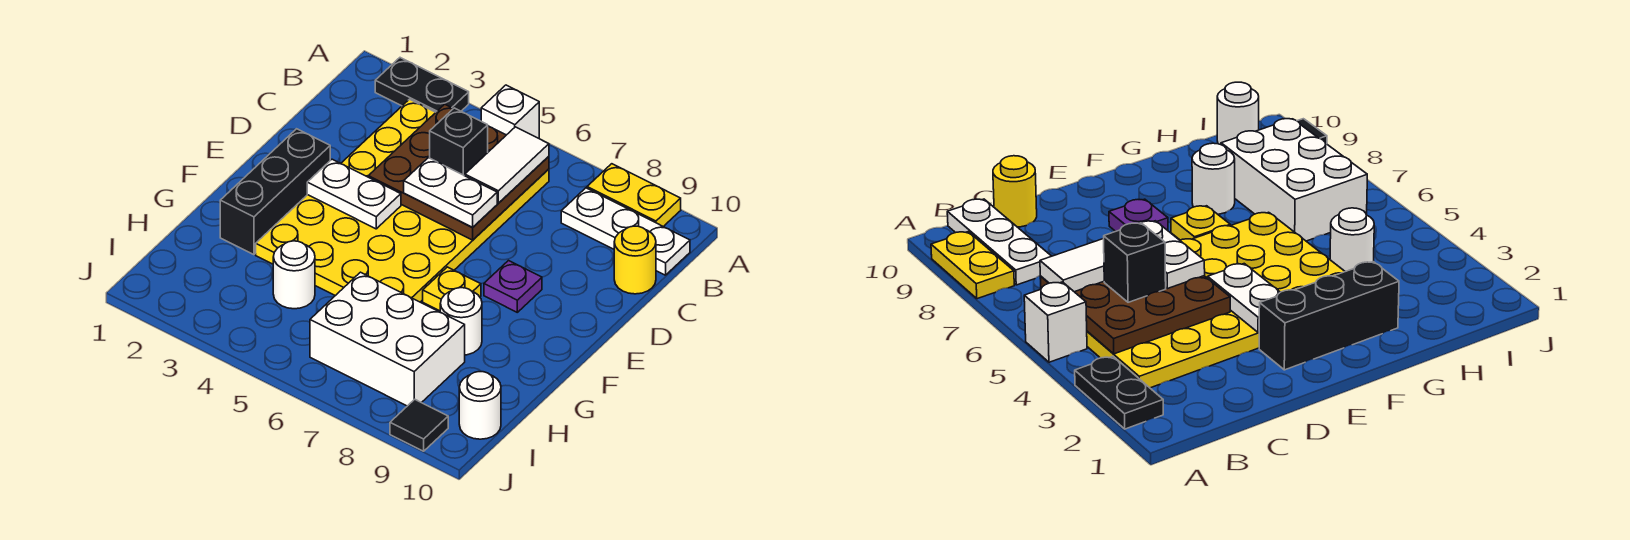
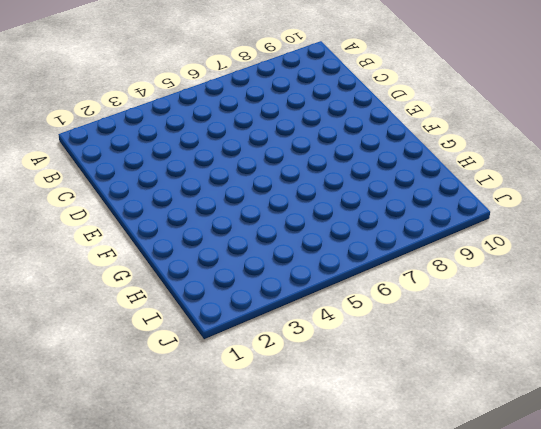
none -> black 1x2 plate [375,58,469,112]
none -> white 1x1 brick [481,85,539,138]
none -> yellow 1x2 plate [587,164,681,227]

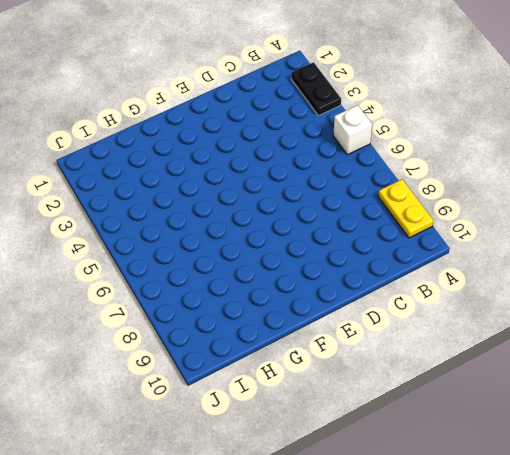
none -> yellow 4x6 plate [256,99,549,302]
none -> white 1x3 plate [561,188,690,275]
none -> yellow 1x1 round brick [614,226,656,294]

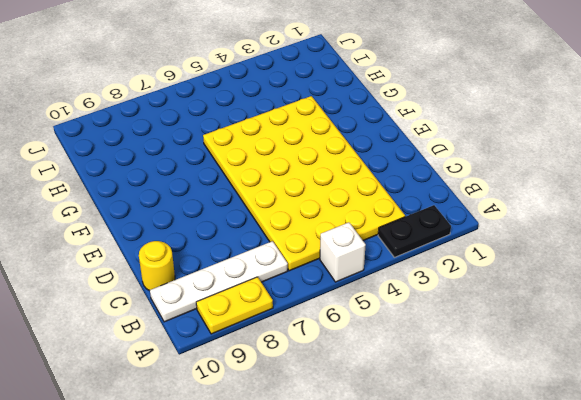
white 1x4 plate [150,241,288,322] -> white 1x3 plate [561,188,690,275]
none -> black 1x3 brick [220,129,330,255]
none -> purple 1x1 plate [484,261,542,312]
none -> yellow 1x1 plate [423,267,481,311]

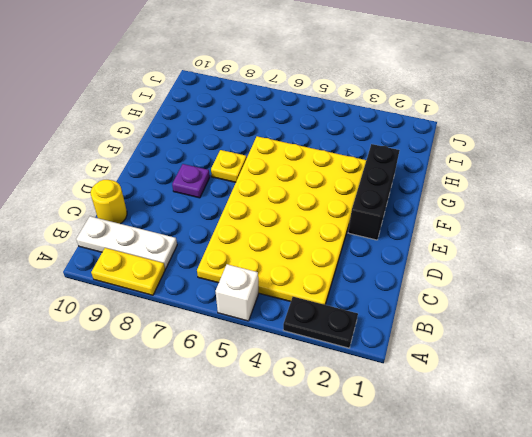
none -> white 1x1 round brick [440,288,482,355]
none -> white 1x1 round brick [273,241,315,309]
none -> white 2x3 brick [310,272,465,406]

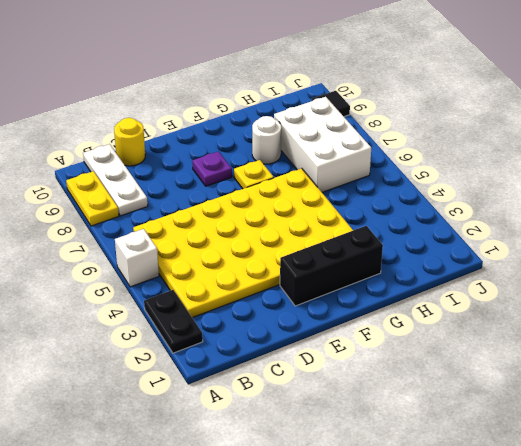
none -> white 1x1 round brick [273,241,315,309]
none -> white 1x1 round brick [459,372,501,439]
none -> brown 3x3 plate [368,104,549,240]

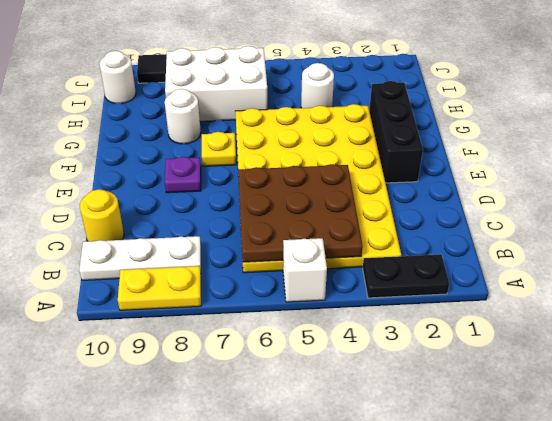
none -> white 1x2 plate [307,159,401,229]
none -> white 1x2 tile [465,127,549,203]
none -> black 1x1 brick [430,108,488,176]

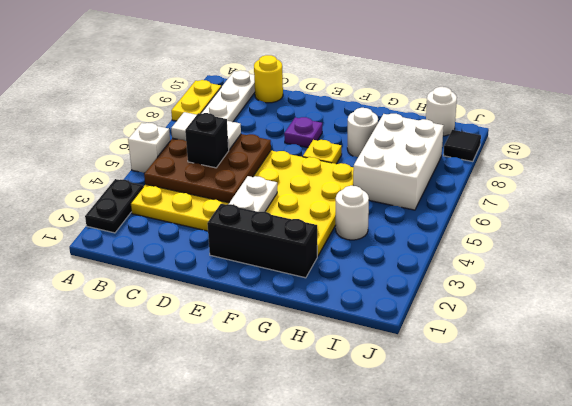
none -> white 1x2 plate [404,158,497,227]

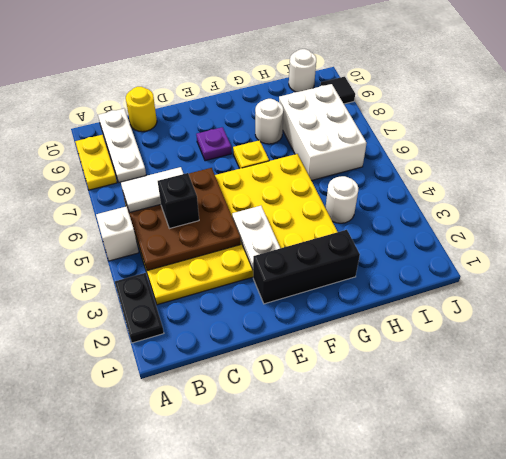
none -> white 1x2 plate [404,158,497,227]

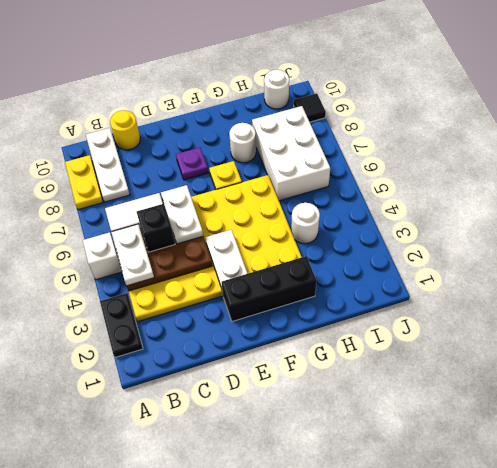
white 1x2 plate [111,224,154,286] -> none

